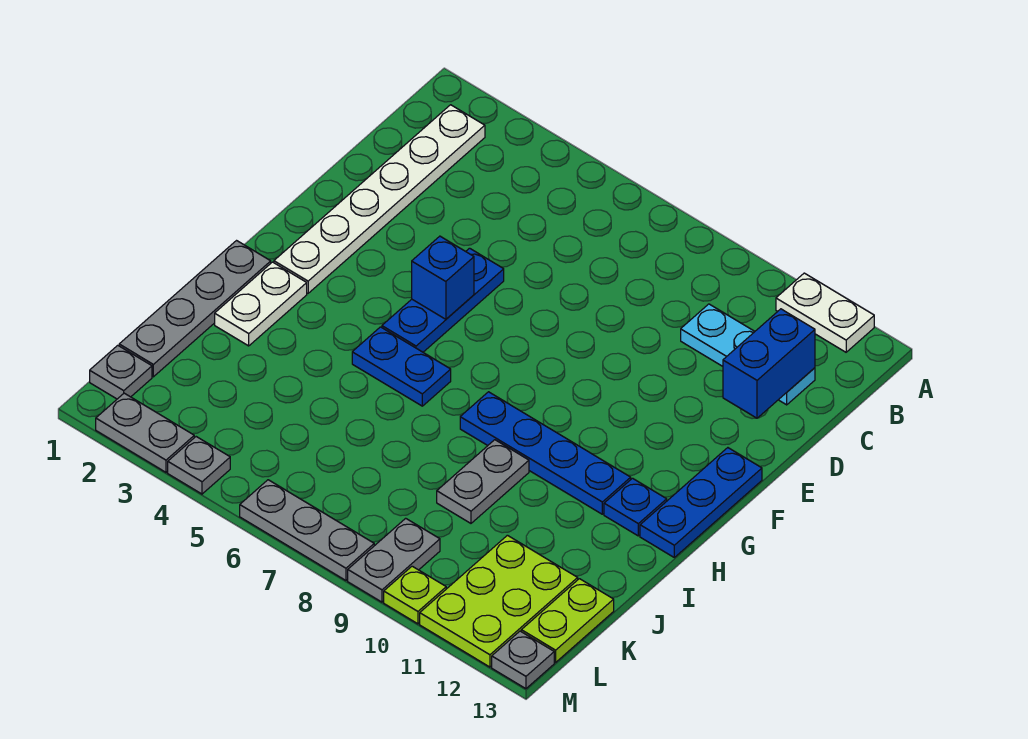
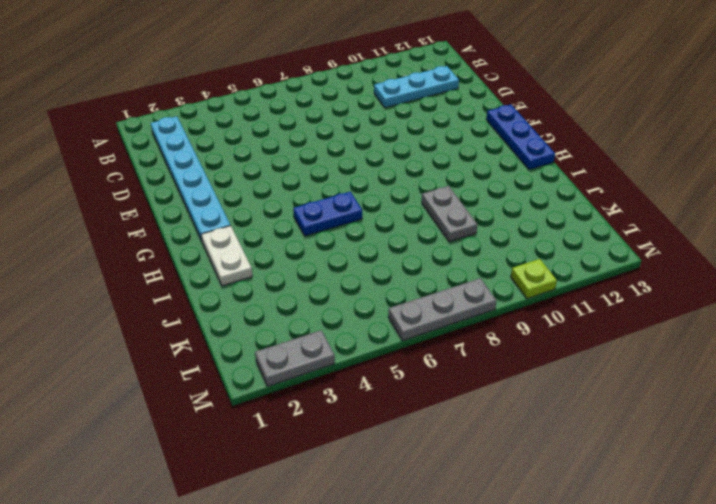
cyan 1x6 plate [151,116,231,241] -> white 1x6 plate [274,105,485,293]
none -> white 1x2 plate [776,273,874,352]
none -> blue 1x3 plate [382,248,504,352]
none -> grey 1x4 plate [119,241,271,377]

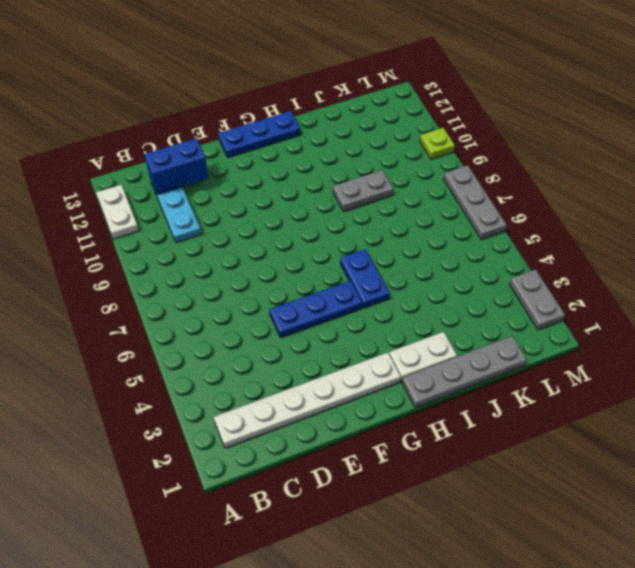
none -> blue 1x4 plate [460,392,631,514]
none -> blue 1x1 plate [604,478,667,536]
none -> lime 2x3 plate [420,535,578,667]

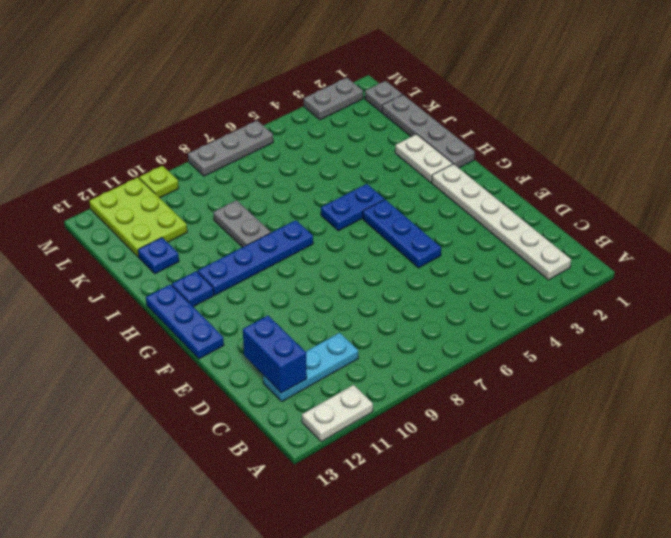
blue 1x1 plate [138,238,179,274] -> none
none -> lime 1x2 plate [521,579,614,662]
none -> grey 1x2 plate [348,518,440,602]
none -> grey 1x1 plate [168,437,230,494]

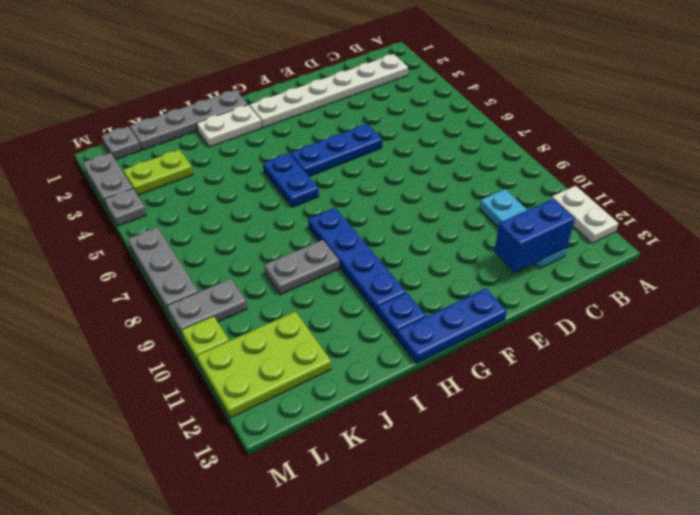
lime 1x2 plate [123,150,193,195] -> lime 1x2 plate moved to [521,579,614,662]
none -> grey 1x1 plate [492,631,554,689]
none -> blue 1x1 brick [412,236,474,319]

